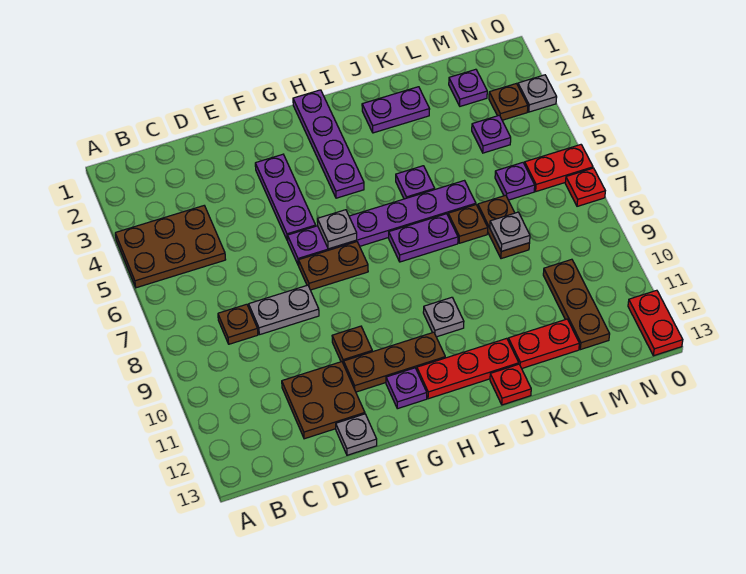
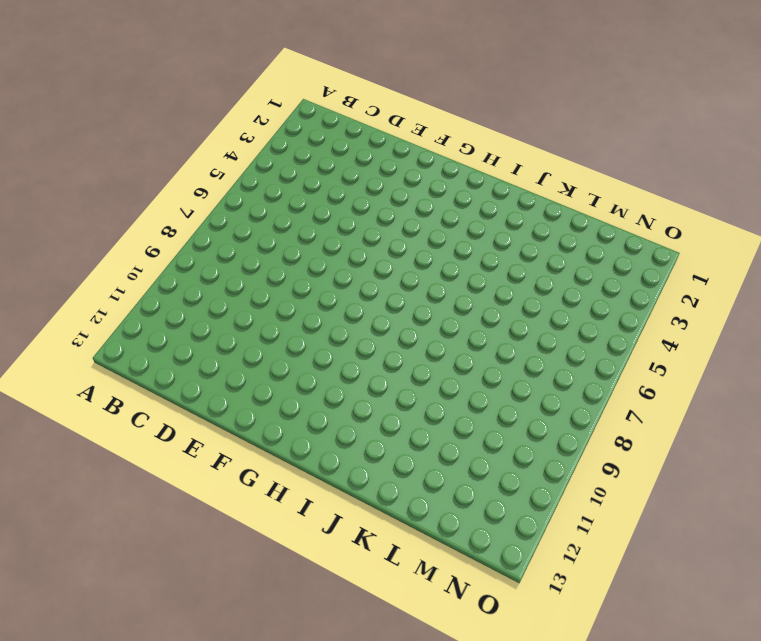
none -> brown 2x3 plate [115,206,226,288]
none -> brown 1x1 plate [218,304,258,344]
none -> grey 1x2 plate [249,285,319,335]
none -> brown 2x2 plate [282,362,365,439]

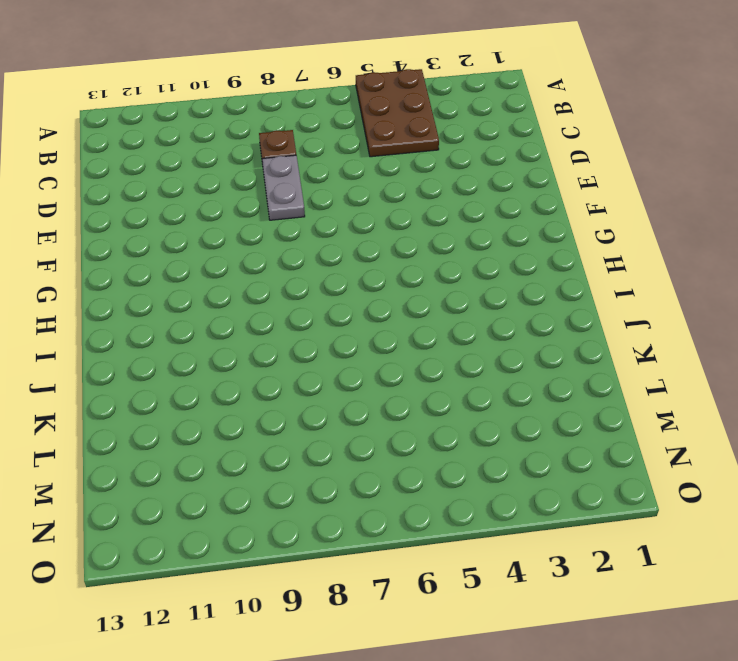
none -> brown 2x2 plate [282,362,365,439]
none -> grey 1x1 plate [336,414,377,455]
none -> purple 1x3 plate [255,154,316,241]
none -> purple 1x6 plate [288,181,476,265]

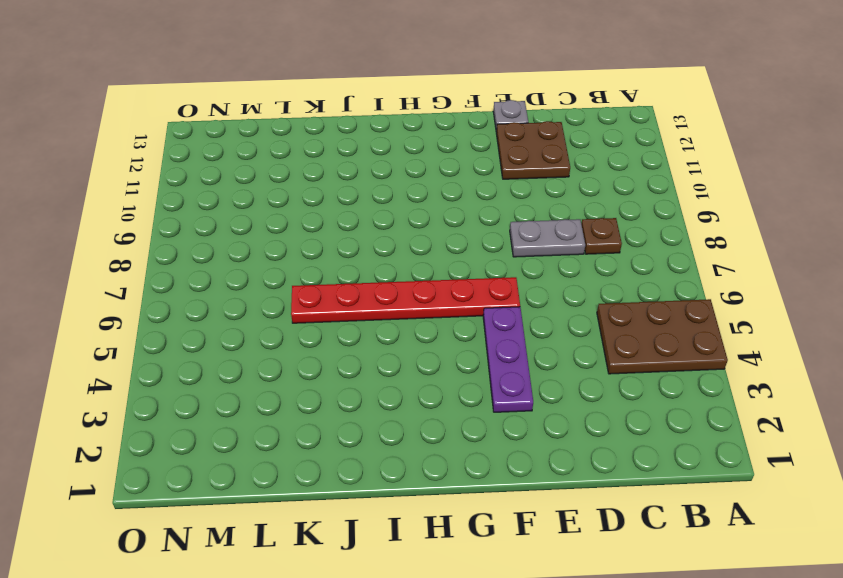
red 1x6 plate [291,277,520,323] -> purple 1x6 plate [288,181,476,265]
none -> brown 1x2 plate [298,242,368,290]
none -> brown 1x1 plate [332,326,372,364]
none -> brown 1x3 plate [344,332,445,392]
none -> purple 1x1 plate [386,368,427,409]

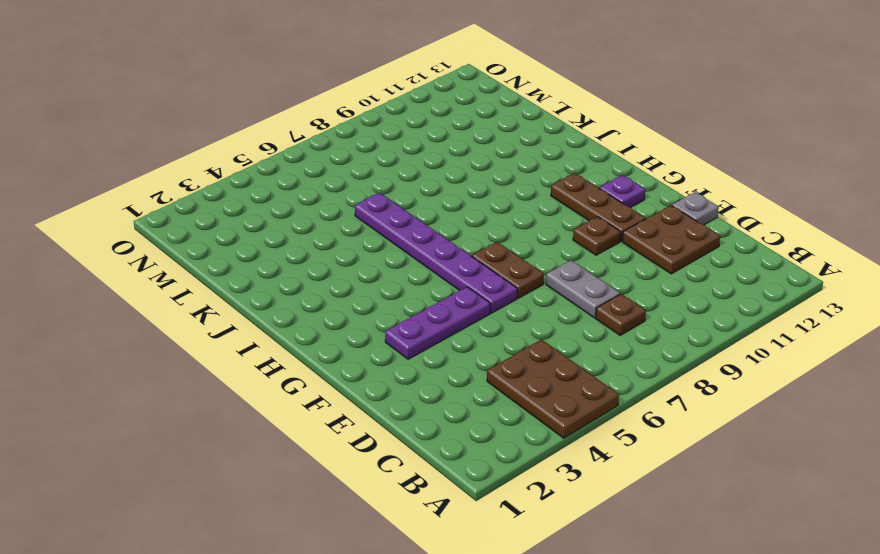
none -> purple 1x4 plate [293,90,364,198]
none -> red 1x3 plate [417,338,519,399]
none -> purple 1x2 plate [389,214,458,262]
none -> grey 1x1 plate [423,297,464,337]

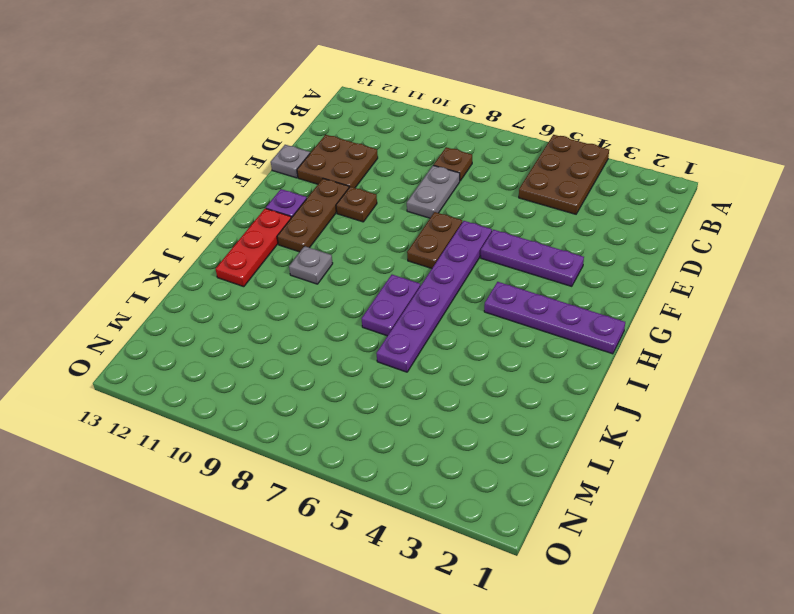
none -> purple 1x2 plate [362,87,430,133]
none -> purple 1x1 plate [396,166,435,199]
none -> red 1x1 plate [490,364,531,405]
none -> brown 1x1 plate [448,205,488,243]

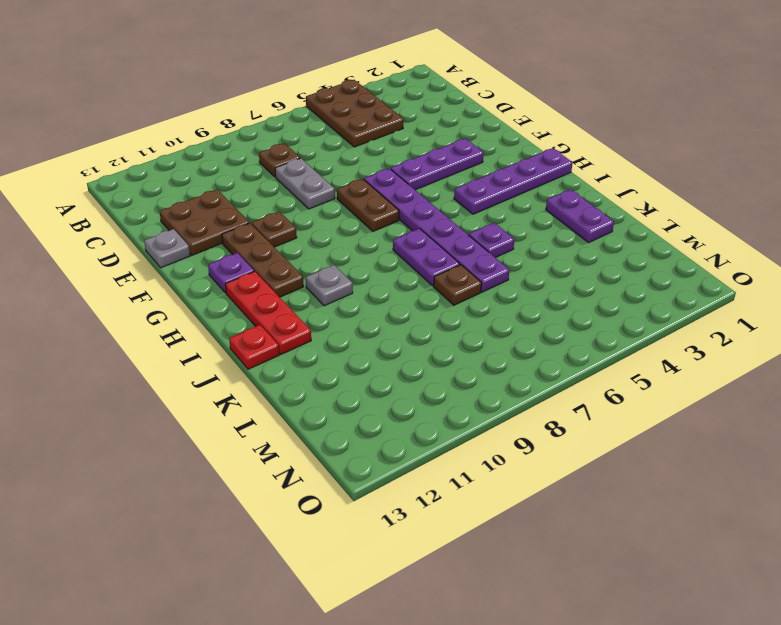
none -> red 1x2 plate [508,319,579,368]
none -> brown 1x2 plate [478,195,530,259]
none -> purple 1x1 plate [449,69,487,106]
none -> purple 1x1 plate [472,115,511,153]

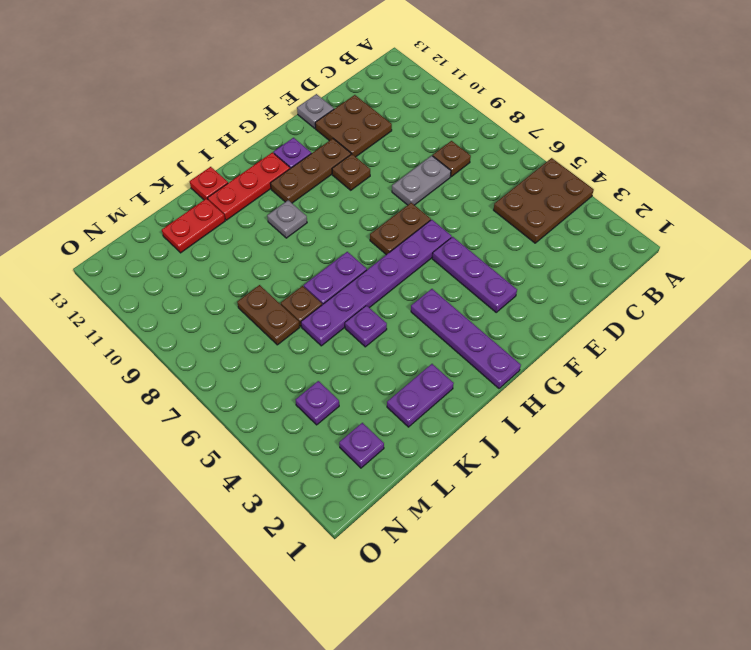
none -> purple 1x1 plate [495,163,535,200]
none -> brown 1x3 plate [543,259,610,350]
none -> brown 1x1 plate [489,84,528,120]
none -> red 1x2 plate [524,145,593,191]

